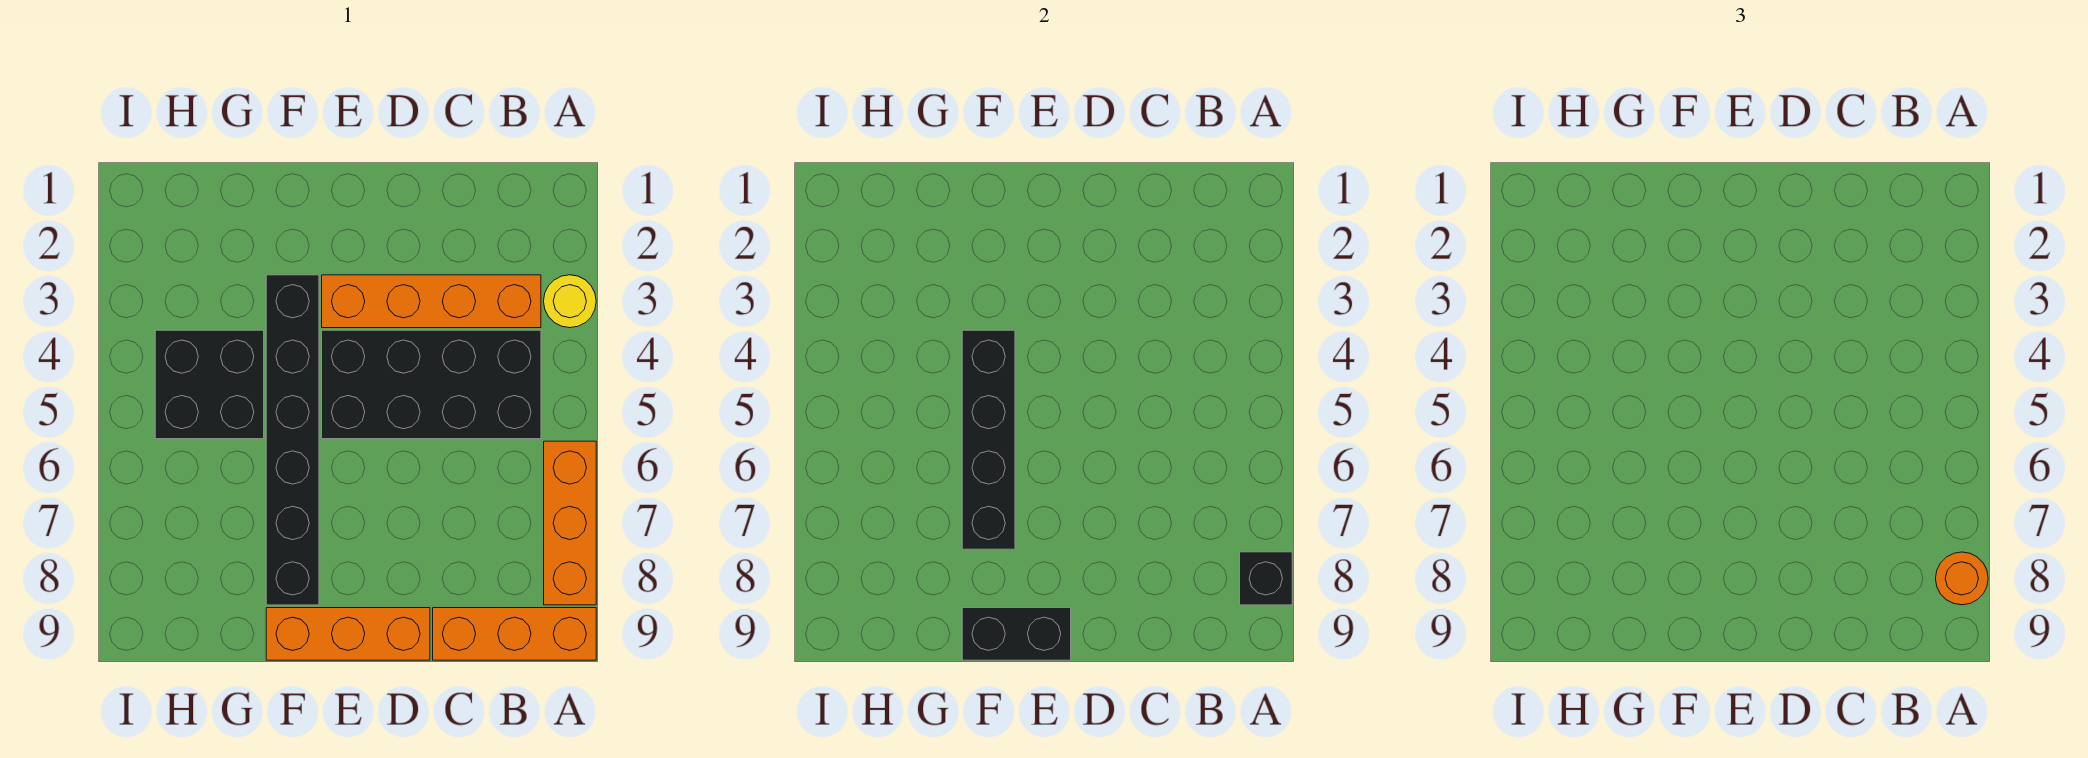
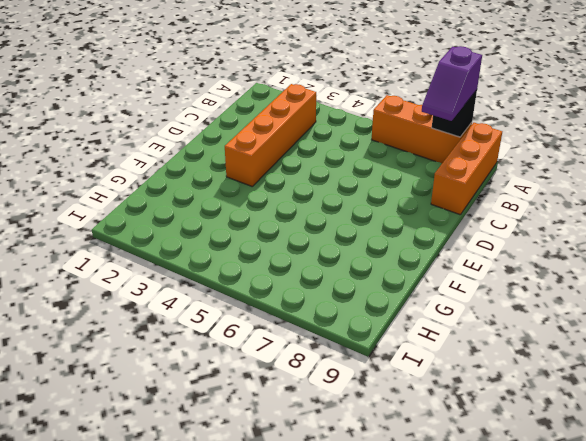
purple 1x2 slope [422,46,482,121] -> orange 1x1 round brick [1936,552,1988,605]
none -> yellow 1x1 round brick [544,275,596,328]
none -> black 2x4 brick [322,330,541,439]
none -> orange 1x3 brick [266,608,430,660]

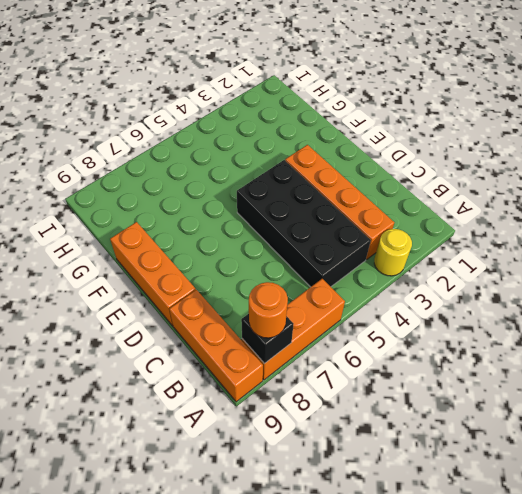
none -> black 1x6 brick [266,275,319,605]
none -> black 2x2 brick [155,330,264,439]
none -> black 1x2 brick [962,608,1071,660]

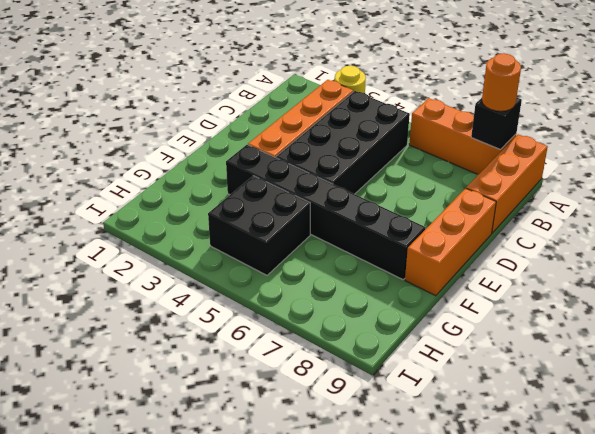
none -> black 1x2 brick [962,608,1071,660]
none -> black 1x4 brick [962,330,1015,549]

